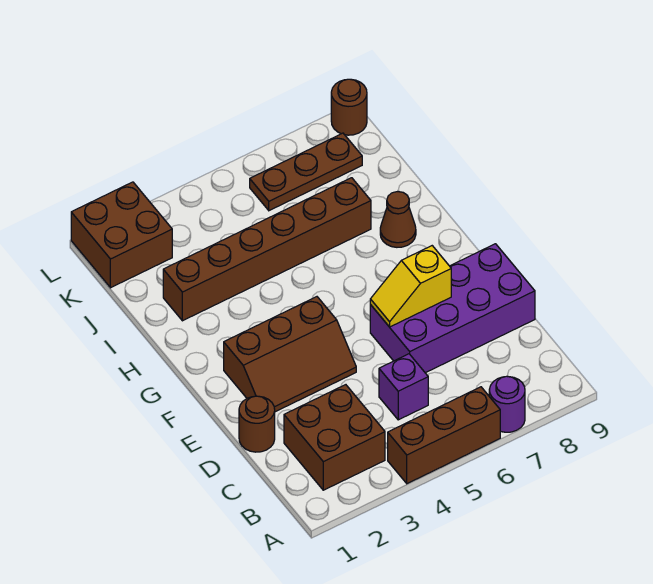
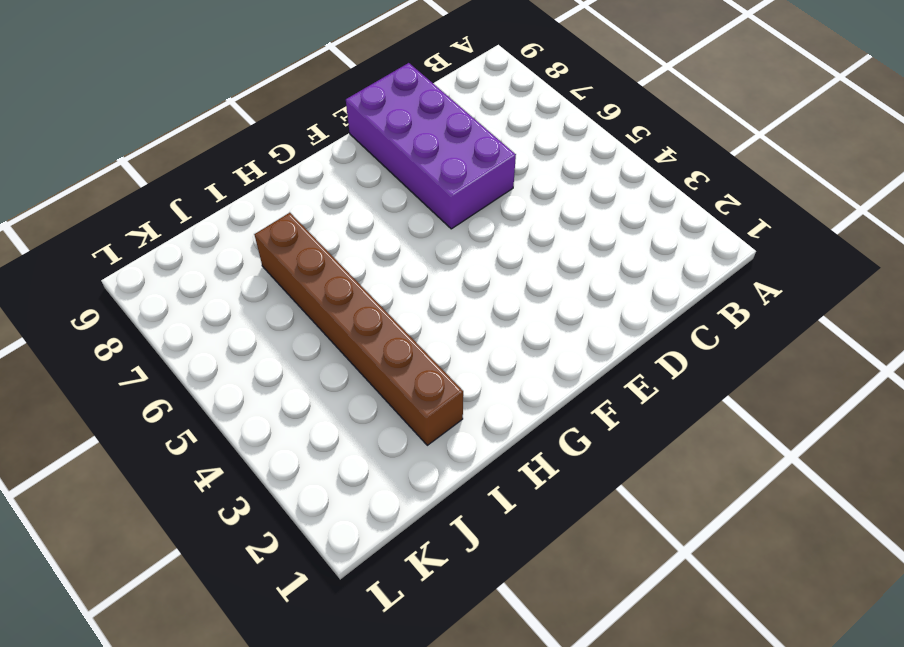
none -> brown 1x3 brick [388,387,500,484]
none -> purple 1x1 round brick [489,376,525,432]
none -> brown 2x2 brick [284,385,385,490]

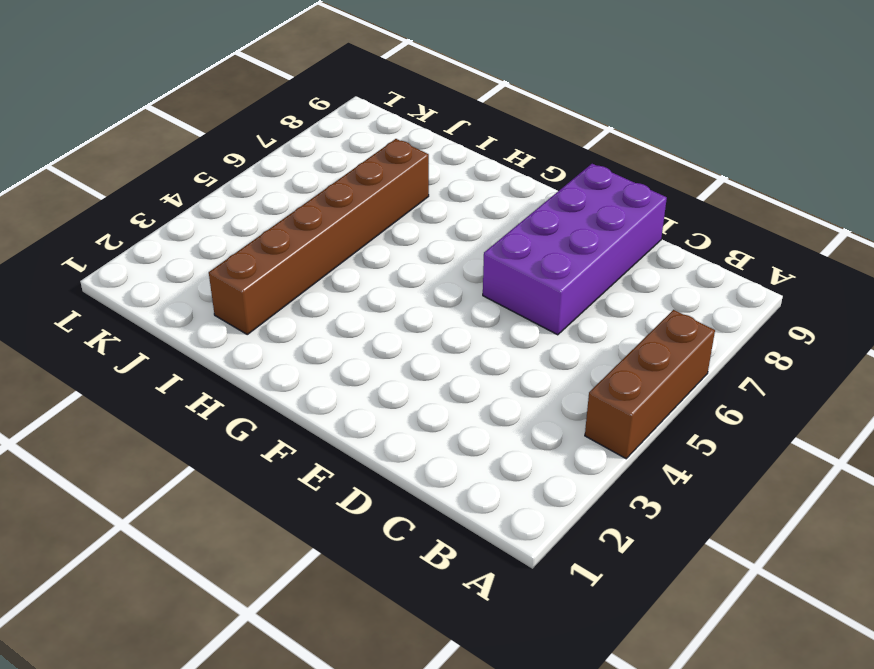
none -> purple 1x1 round brick [489,376,525,432]
none -> brown 2x2 brick [284,385,385,490]
none -> purple 1x1 brick [379,354,428,420]

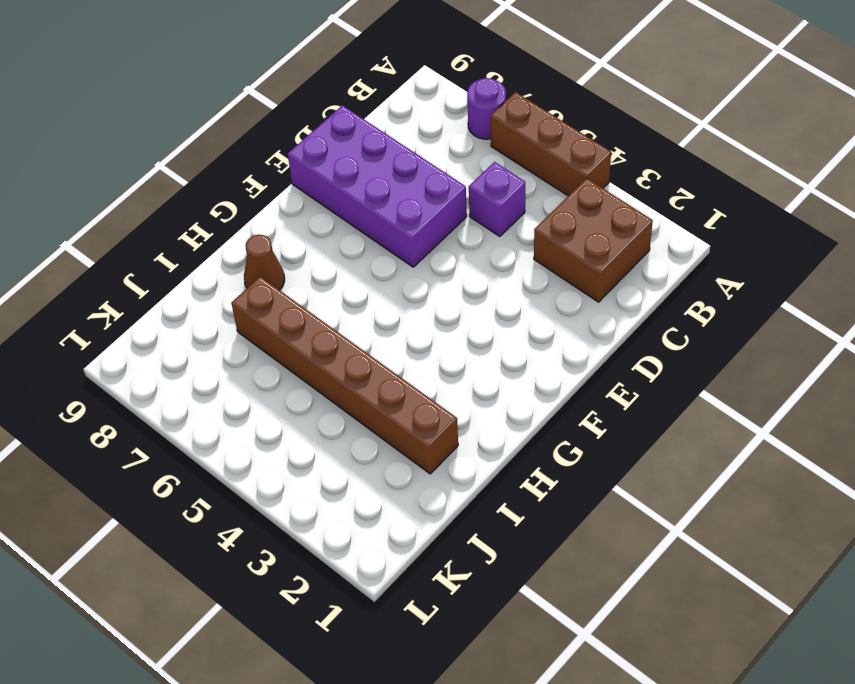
none -> brown 1x1 round brick [239,396,275,452]
none -> brown 2x3 slope [224,297,356,412]
none -> brown 2x2 brick [71,182,172,288]

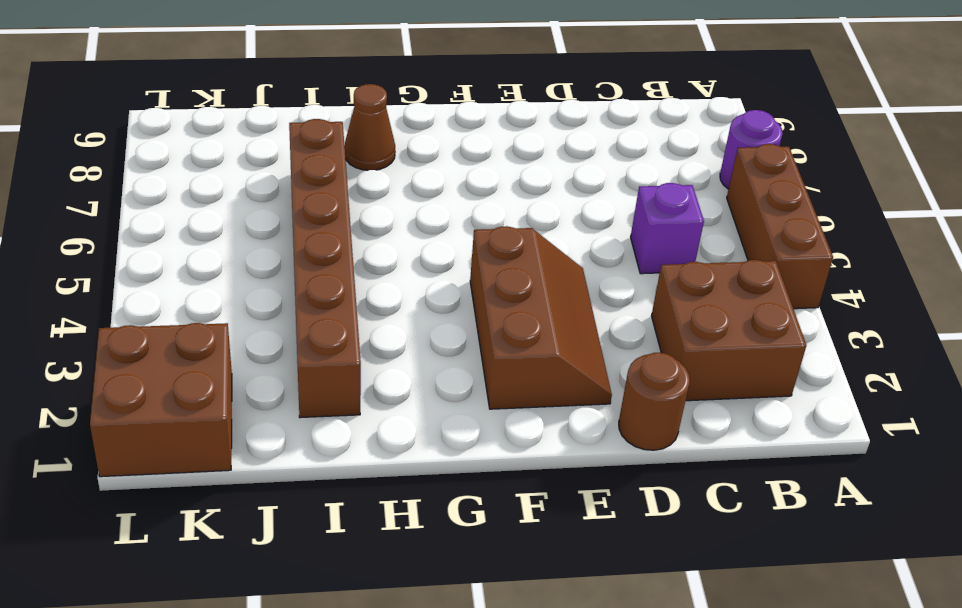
none -> purple 2x4 brick [370,244,535,373]
none -> brown 1x3 plate [250,133,362,211]
none -> brown 1x1 round brick [331,79,367,135]

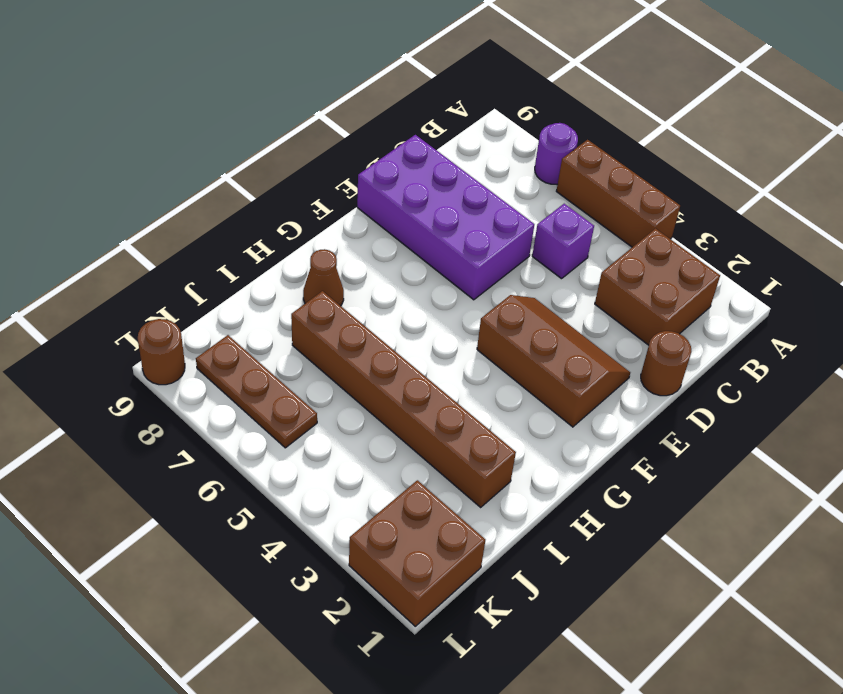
none -> yellow 1x2 slope [370,246,451,327]

